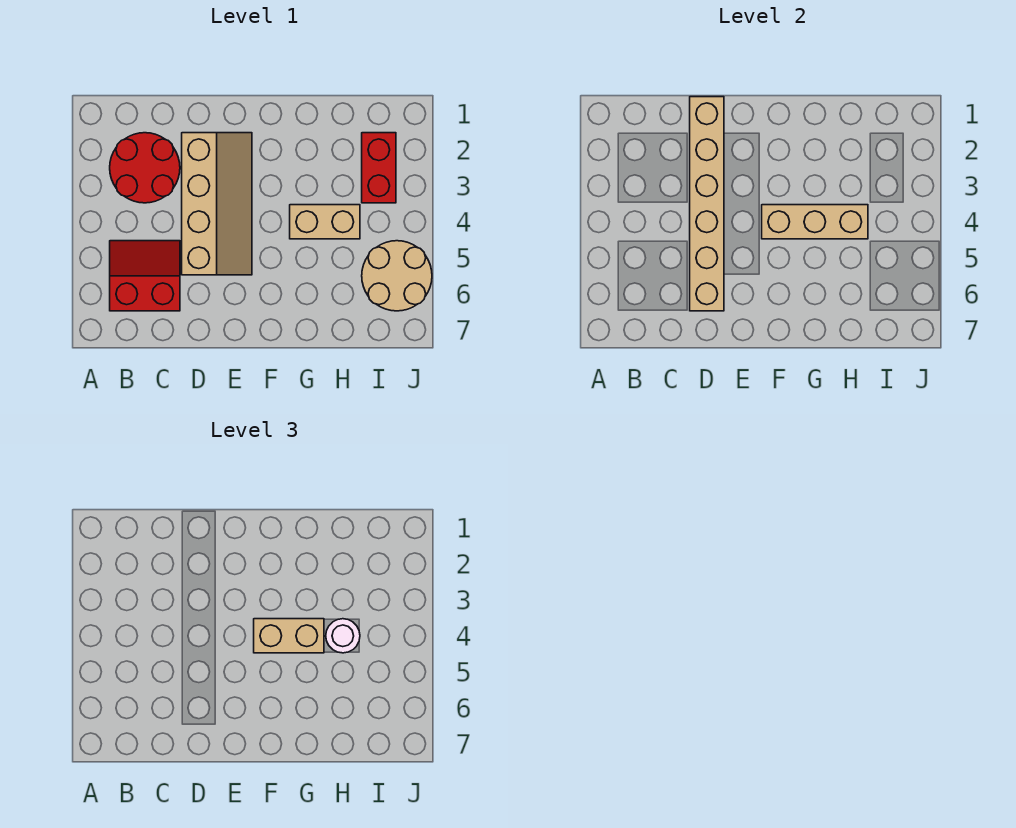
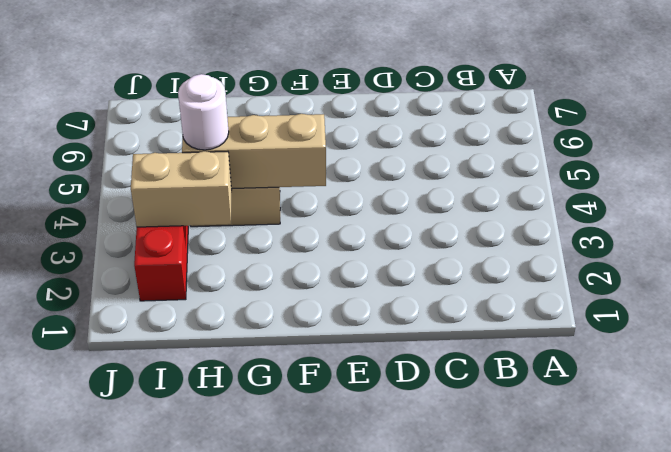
tan 1x2 brick [131,151,232,227] -> tan 1x2 brick moved to [254,619,324,653]
none -> red 2x2 round brick [110,133,180,203]
none -> red 2x2 slope [110,241,180,311]

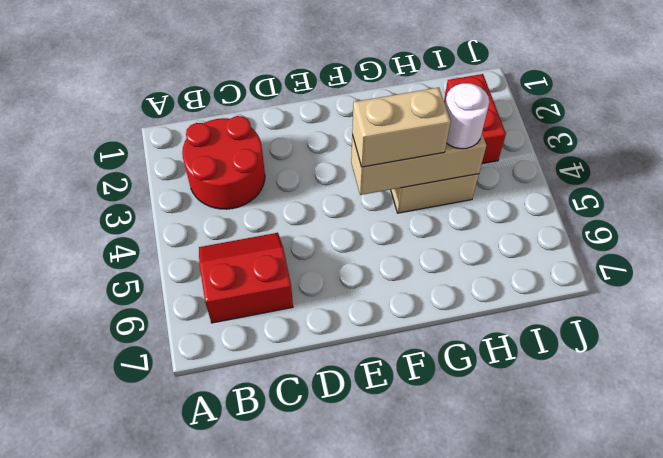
none -> tan 2x4 slope [182,133,252,275]
none -> tan 2x2 round brick [362,241,432,311]

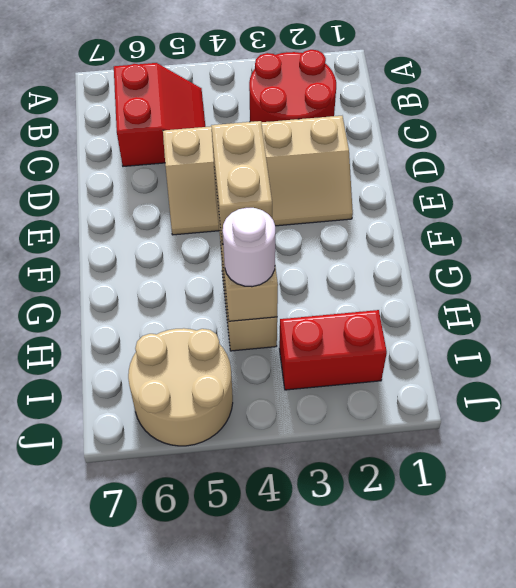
none -> tan 1x6 brick [690,97,724,311]

